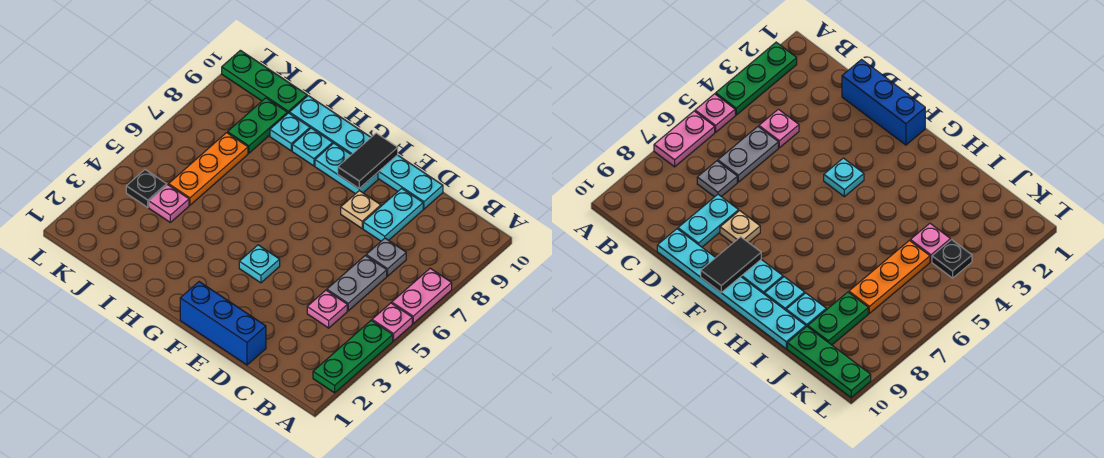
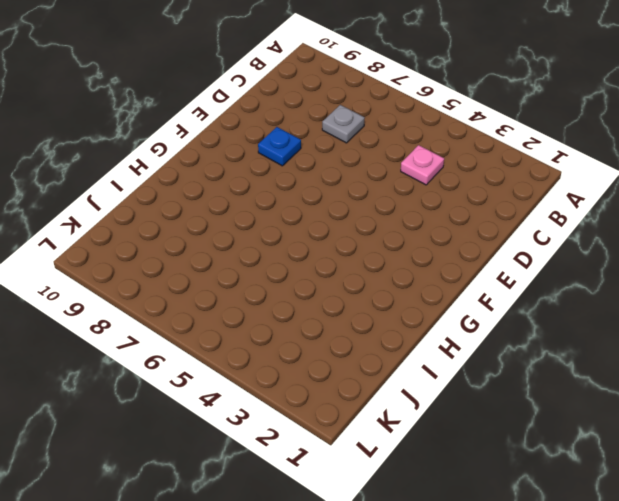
blue 1x1 plate [258,127,301,166] -> tan 1x1 plate [341,191,381,228]
none -> green 1x3 plate [313,320,393,393]
none -> pink 1x1 plate [372,303,412,341]
none -> pink 1x2 plate [392,268,452,323]

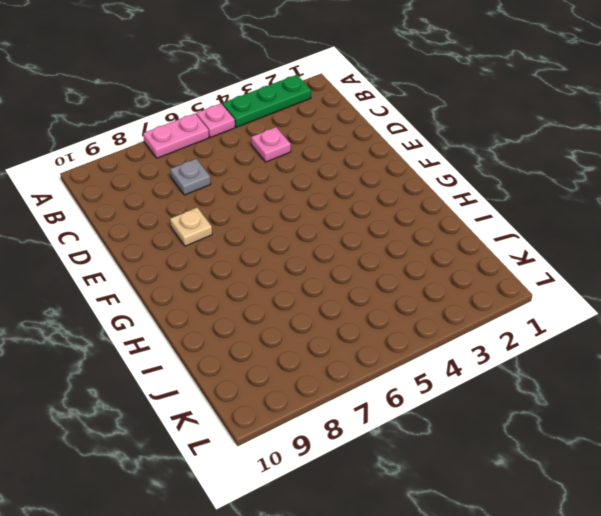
none -> grey 1x2 plate [327,255,387,311]
none -> blue 1x3 brick [180,282,266,365]
none -> cyan 1x2 plate [363,188,423,241]

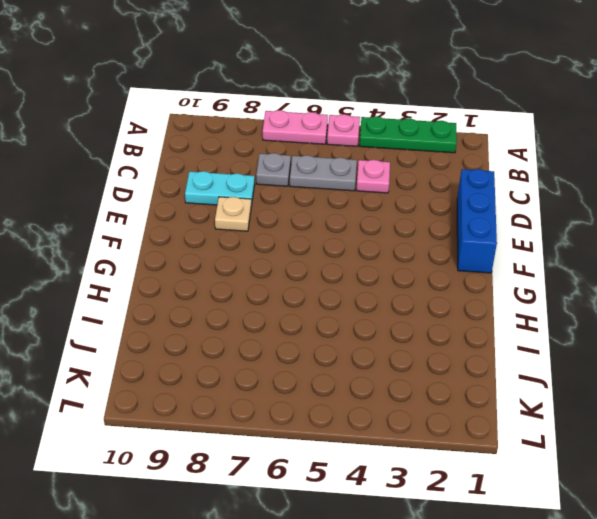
none -> cyan 1x6 plate [290,96,443,209]
none -> cyan 1x1 plate [239,245,280,283]
none -> cyan 1x2 plate [315,143,378,194]

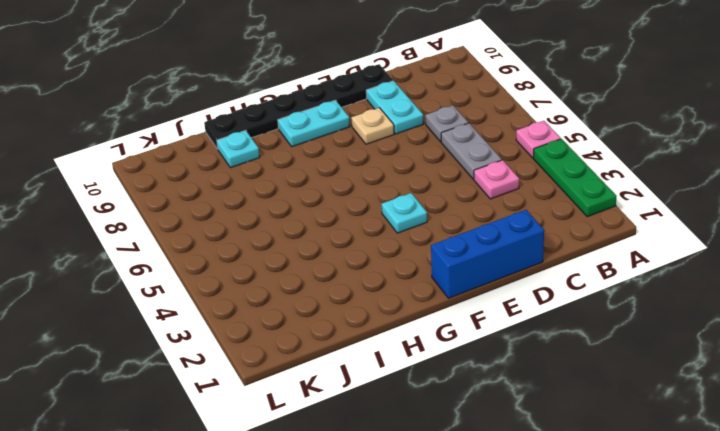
black 1x6 plate [204,64,393,149] -> cyan 1x6 plate [290,96,443,209]
none -> pink 1x2 plate [392,268,452,323]
none -> cyan 1x1 plate [292,128,333,166]
none -> pink 1x1 plate [149,185,189,222]

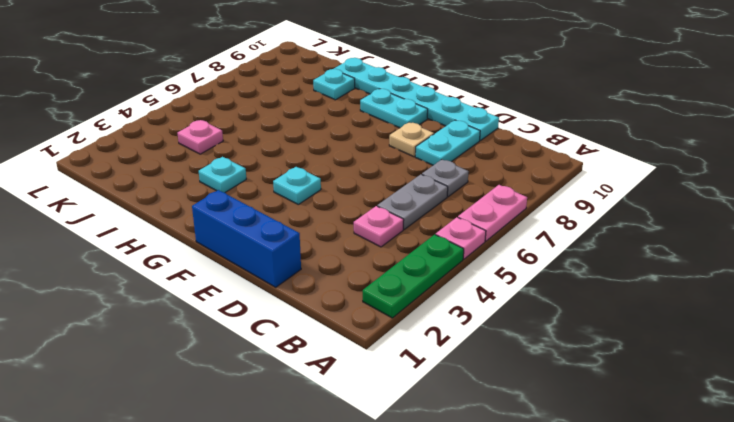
cyan 1x1 plate [199,157,246,193] -> cyan 1x1 plate moved to [292,128,333,166]
none -> orange 1x3 plate [169,133,248,205]
none -> green 1x2 plate [228,98,287,153]
none -> green 1x3 plate [222,50,307,114]

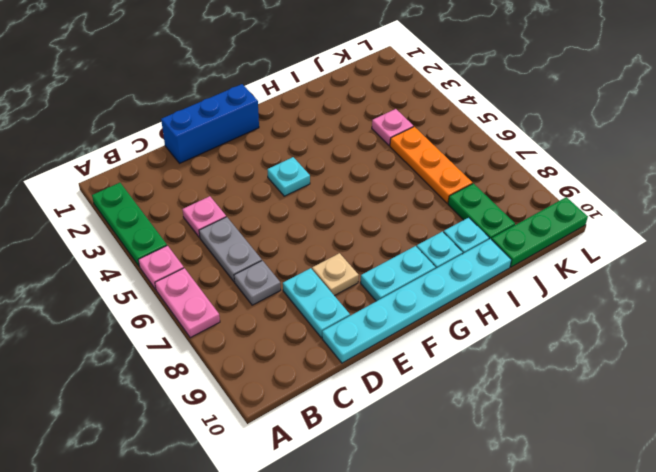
none -> black 1x1 plate [126,170,167,207]
none -> black 1x2 tile [338,133,398,188]

